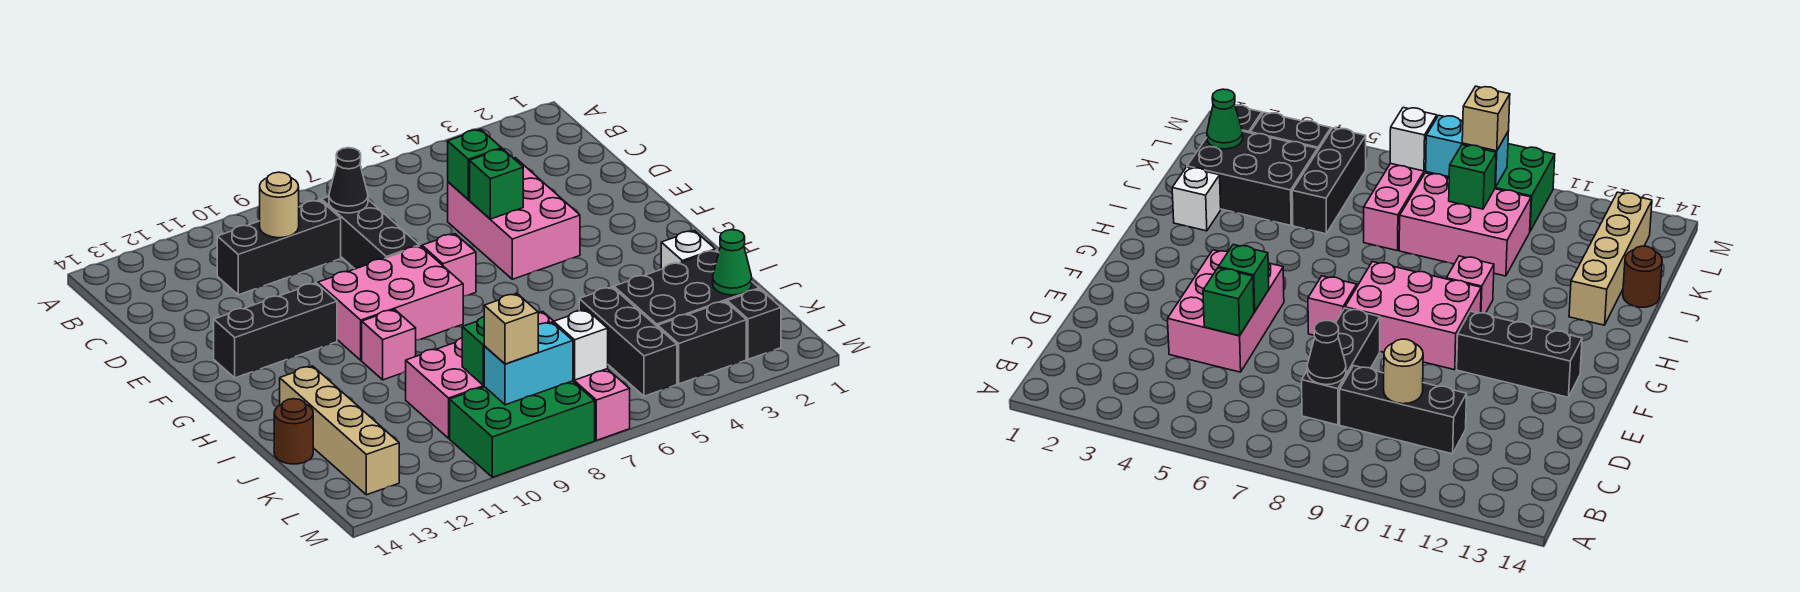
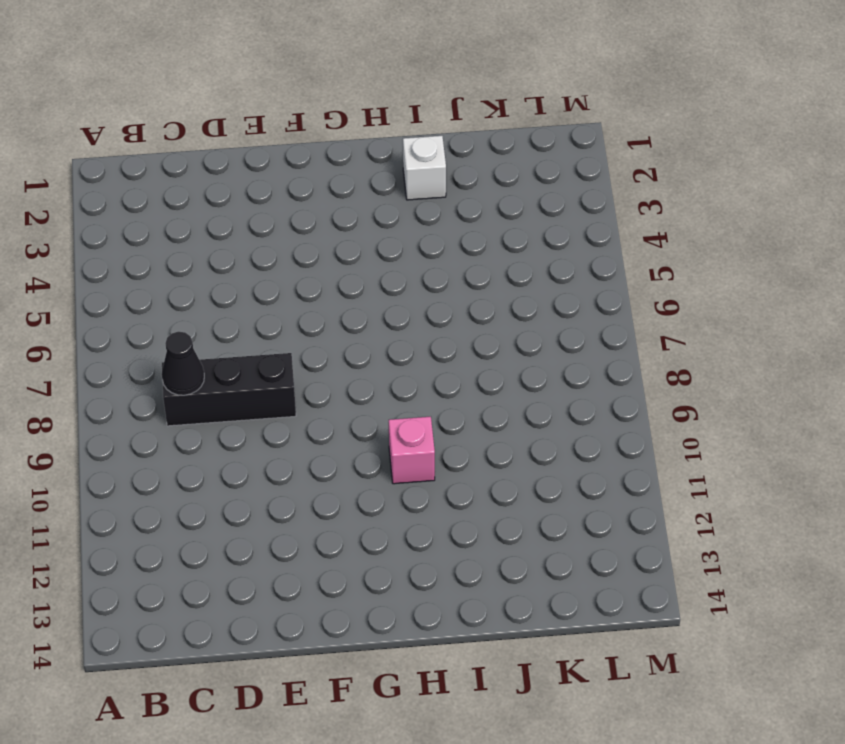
none -> black 1x3 brick [217,200,341,295]
none -> pink 2x3 brick [448,158,580,279]
none -> pink 1x1 brick [422,234,476,296]

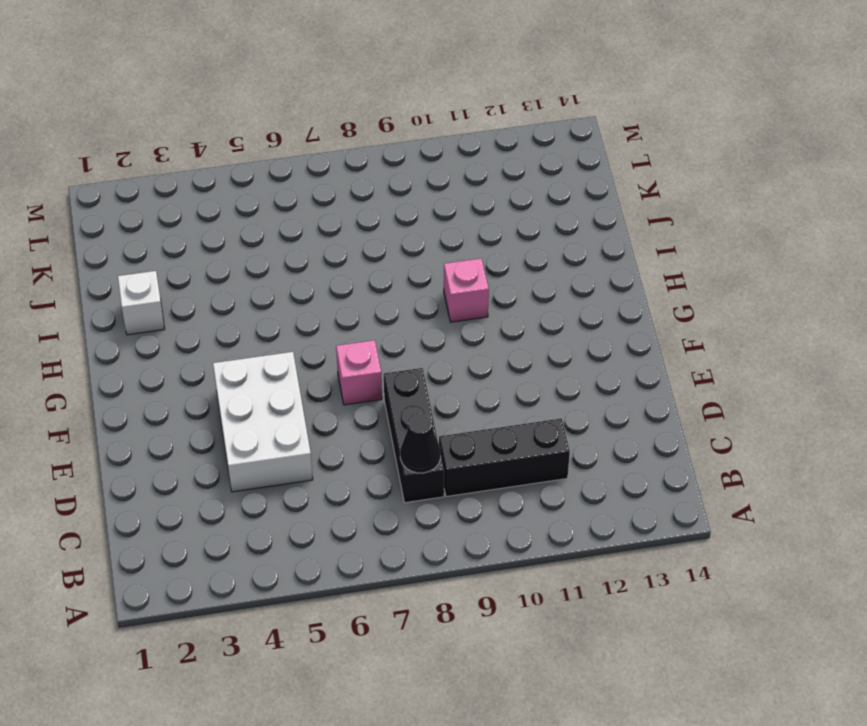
white 2x3 brick [213,352,313,492] -> pink 2x3 brick [448,158,580,279]
none -> pink 2x3 brick [318,246,463,360]
none -> black 1x3 brick [214,283,337,378]
none -> tan 1x4 brick [280,366,399,495]

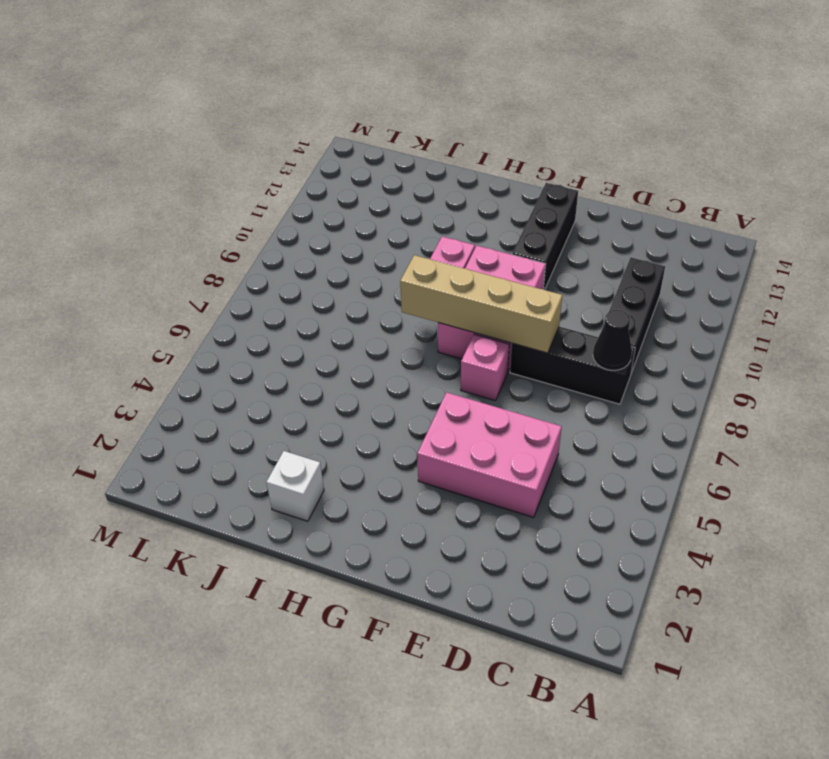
tan 1x4 brick [400,255,562,353] -> tan 1x4 brick moved to [280,366,399,495]
none -> black 2x3 brick [614,250,759,327]
none -> black 1x3 brick [579,287,677,396]
none -> pink 1x4 brick [538,312,630,440]

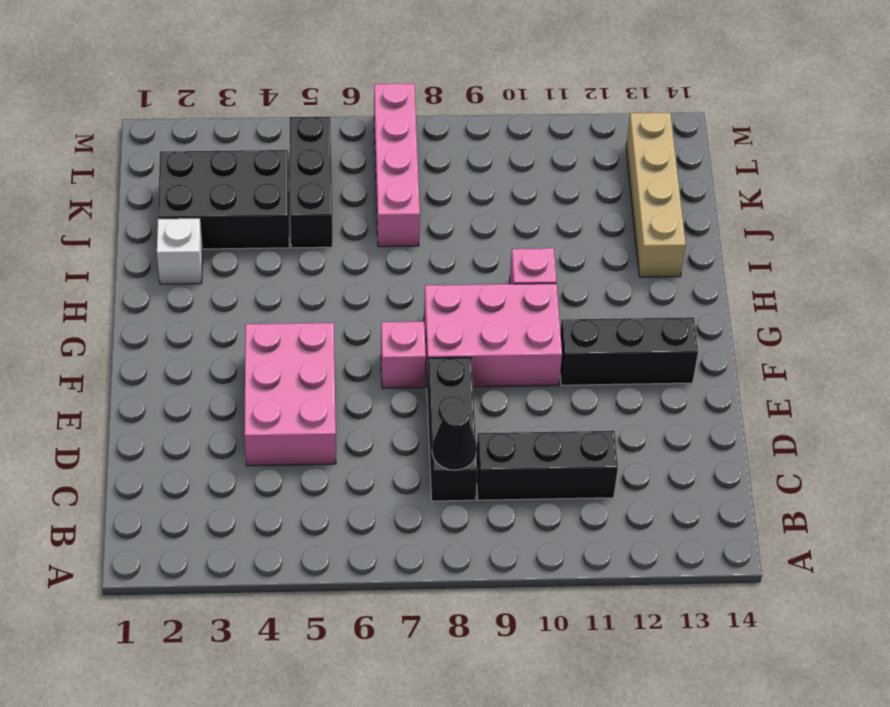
none -> pink 2x3 brick [406,338,484,438]
none -> brown 1x1 round brick [274,399,313,464]
none -> black 1x1 brick [727,289,781,359]

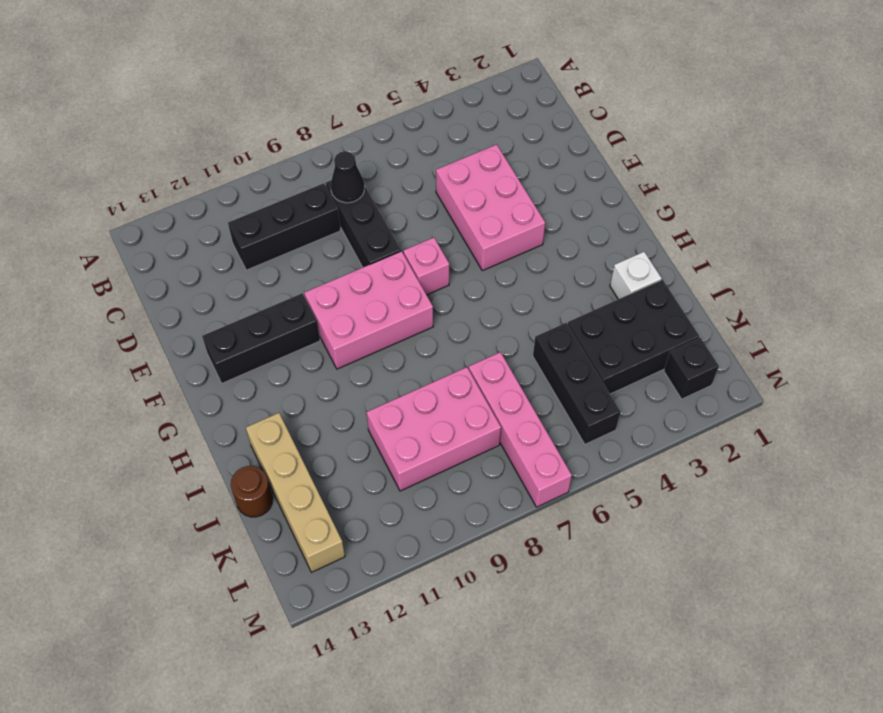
none -> pink 1x1 brick [362,310,416,380]
none -> black 1x2 brick [658,301,746,384]
none -> green 2x3 brick [450,381,595,477]

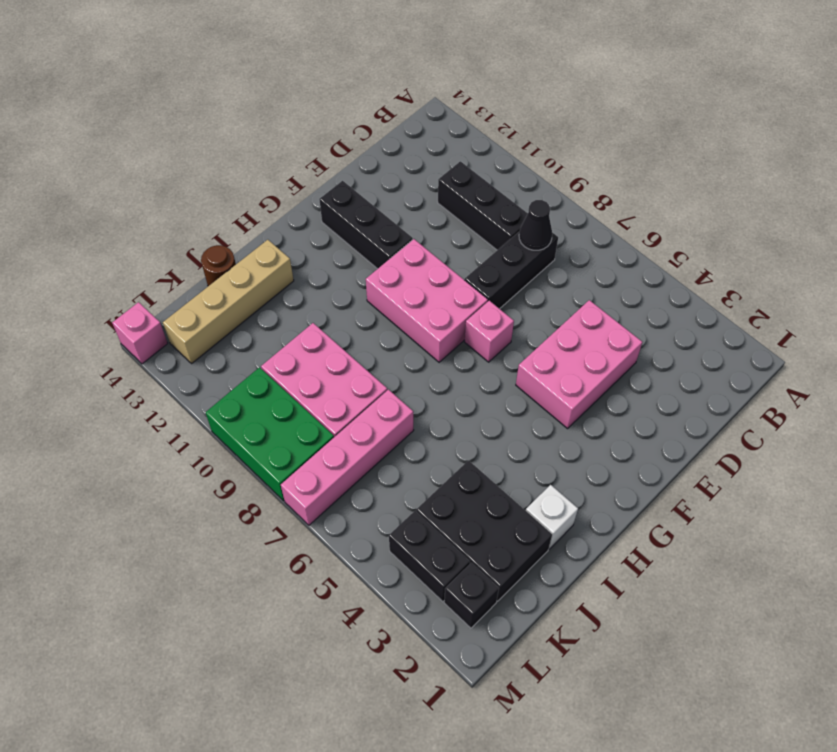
pink 1x1 brick [112,302,168,364] -> pink 1x1 brick moved to [362,310,416,380]
none -> black 1x3 brick [579,287,677,396]
none -> tan 1x1 round brick [260,172,299,238]
none -> green 1x1 brick [448,129,502,200]

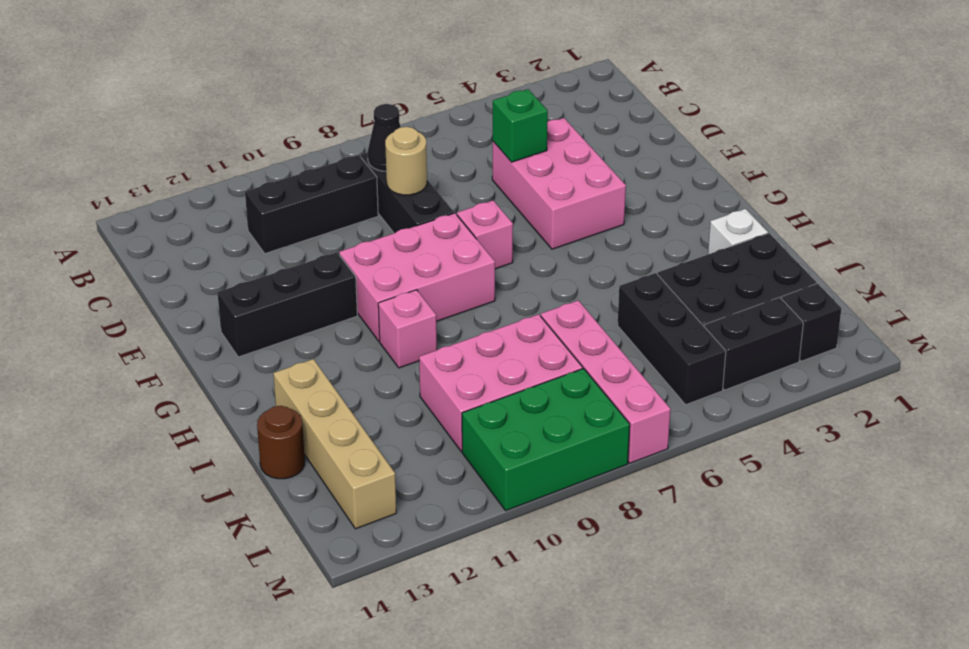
tan 1x1 round brick [385,127,427,195] -> tan 1x1 round brick moved to [260,172,299,238]
none -> green 1x1 brick [470,149,523,219]
none -> green 1x1 cone [713,230,752,295]
none -> green 1x1 brick [462,317,484,385]

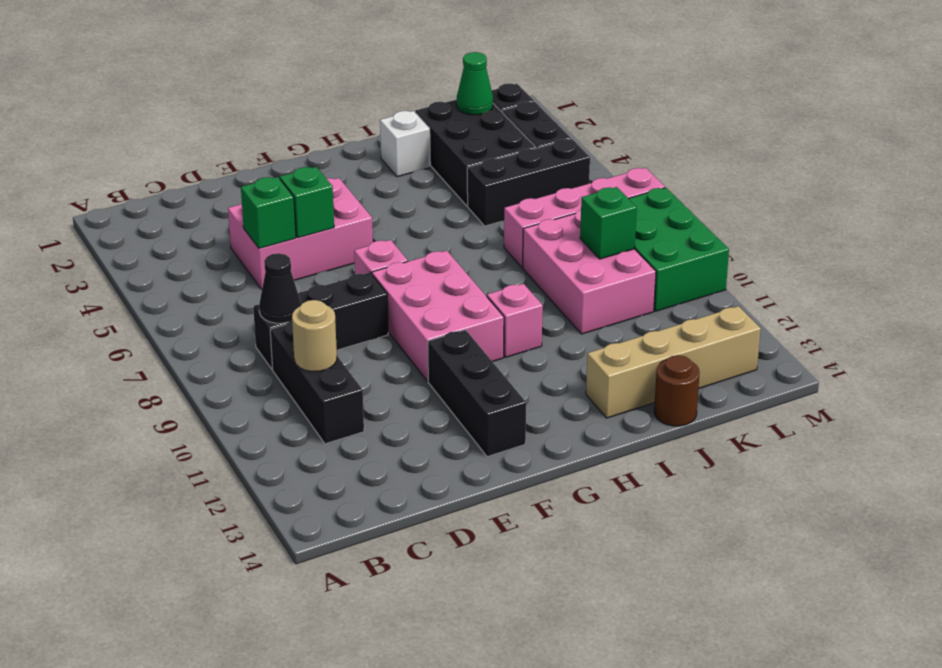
none -> white 1x1 brick [554,310,608,380]
none -> cyan 1x2 brick [484,322,573,405]
none -> tan 1x1 brick [484,294,538,364]

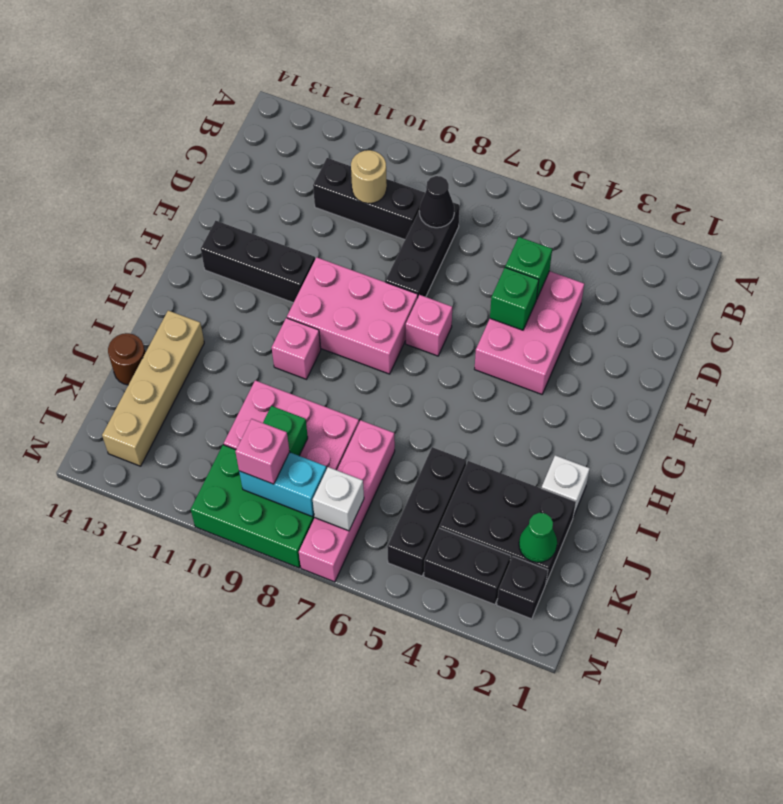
pink 1x1 brick [235,419,289,484] -> tan 1x1 brick [484,294,538,364]

